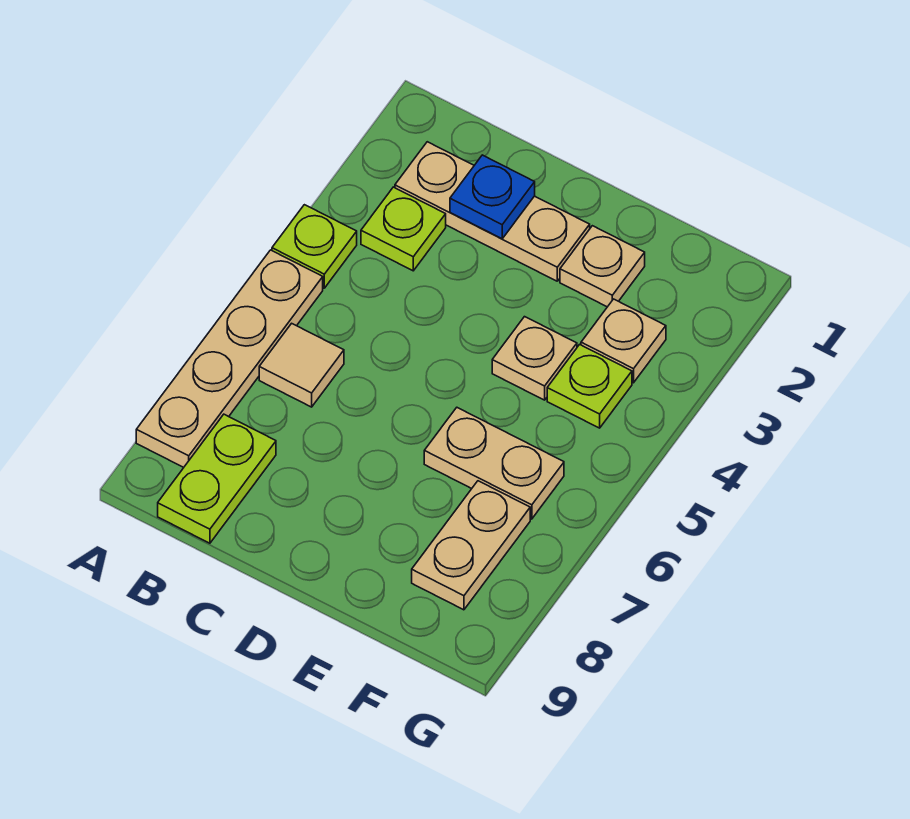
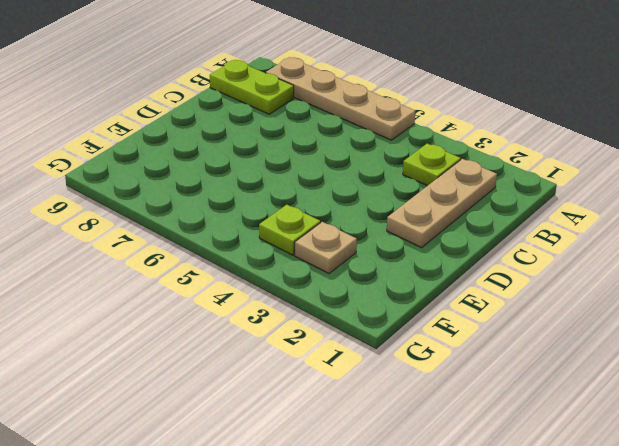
none -> lime 1x1 plate [272,205,357,288]
none -> tan 1x1 tile [259,323,344,407]
none -> tan 1x1 plate [560,226,645,307]

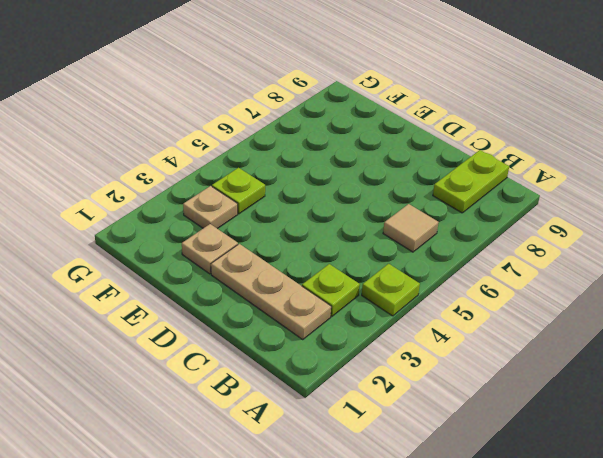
none -> tan 1x4 plate [136,250,323,467]
none -> tan 1x1 plate [492,317,577,400]
none -> tan 1x2 plate [424,408,564,519]

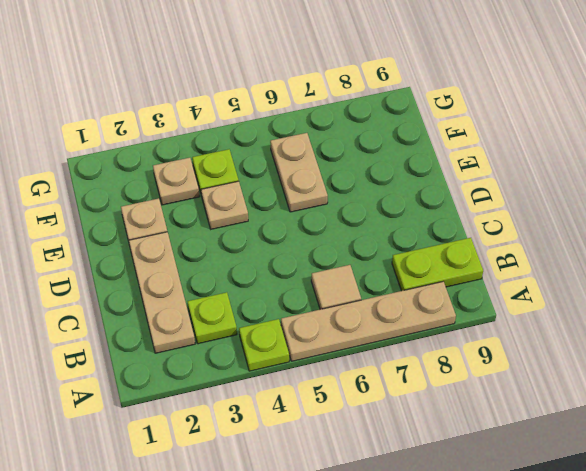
none -> tan 1x2 plate [412,481,530,610]
none -> blue 1x1 plate [450,155,535,239]

